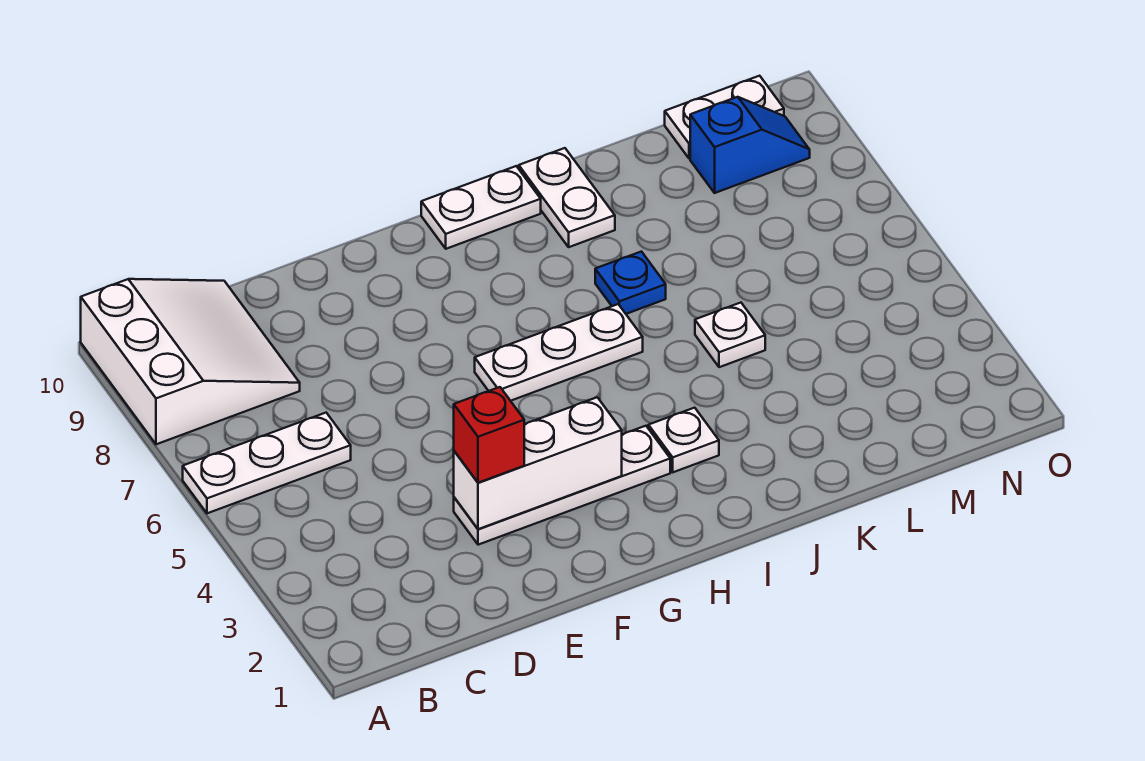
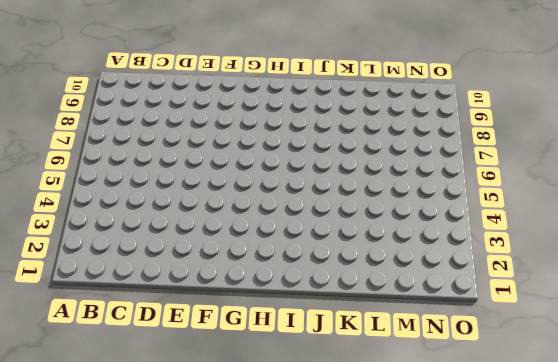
none -> white 1x3 plate [183,413,351,513]
none -> white 3x3 slope [81,279,300,444]
none -> white 1x4 plate [454,426,670,545]

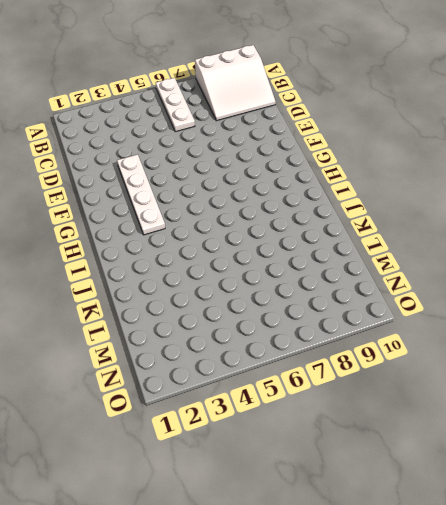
none -> white 1x3 plate [475,304,643,401]
none -> white 1x2 plate [421,166,541,249]
none -> white 1x1 plate [648,408,719,472]

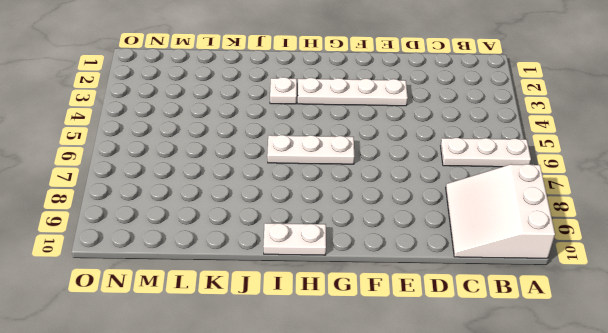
none -> blue 1x1 plate [595,252,666,314]
none -> white 1x2 plate [519,148,615,247]
none -> white 1x1 plate [695,303,765,367]

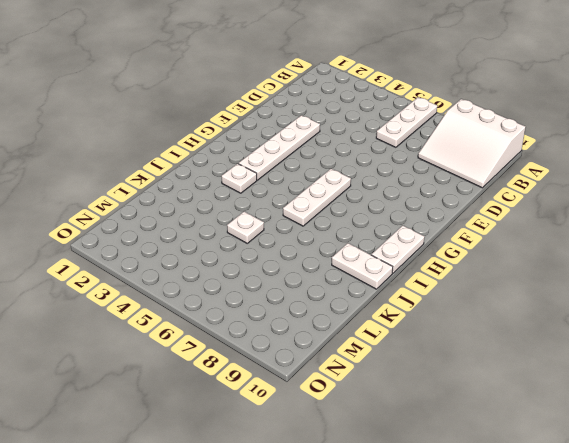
none -> blue 1x1 plate [595,252,666,314]
none -> blue 1x2 slope [690,97,810,193]
none -> white 1x2 plate [665,76,784,159]

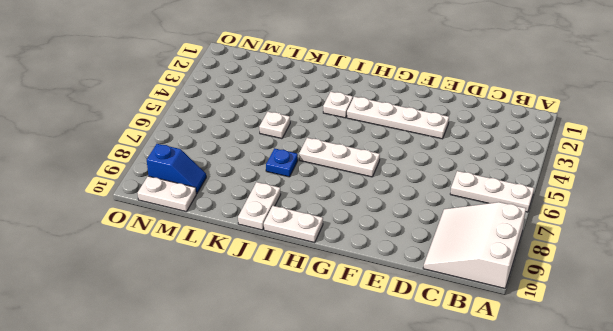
blue 1x2 slope [147,144,206,194] -> blue 1x2 slope turned to [690,97,810,193]
none -> white 1x3 brick [454,397,622,529]
none -> red 1x1 brick [454,387,524,483]

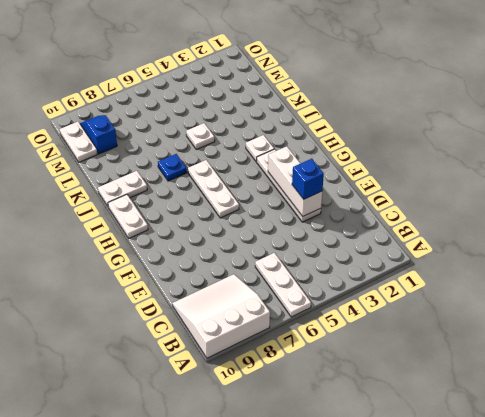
blue 1x1 brick [292,159,324,199] -> red 1x1 brick [454,387,524,483]

